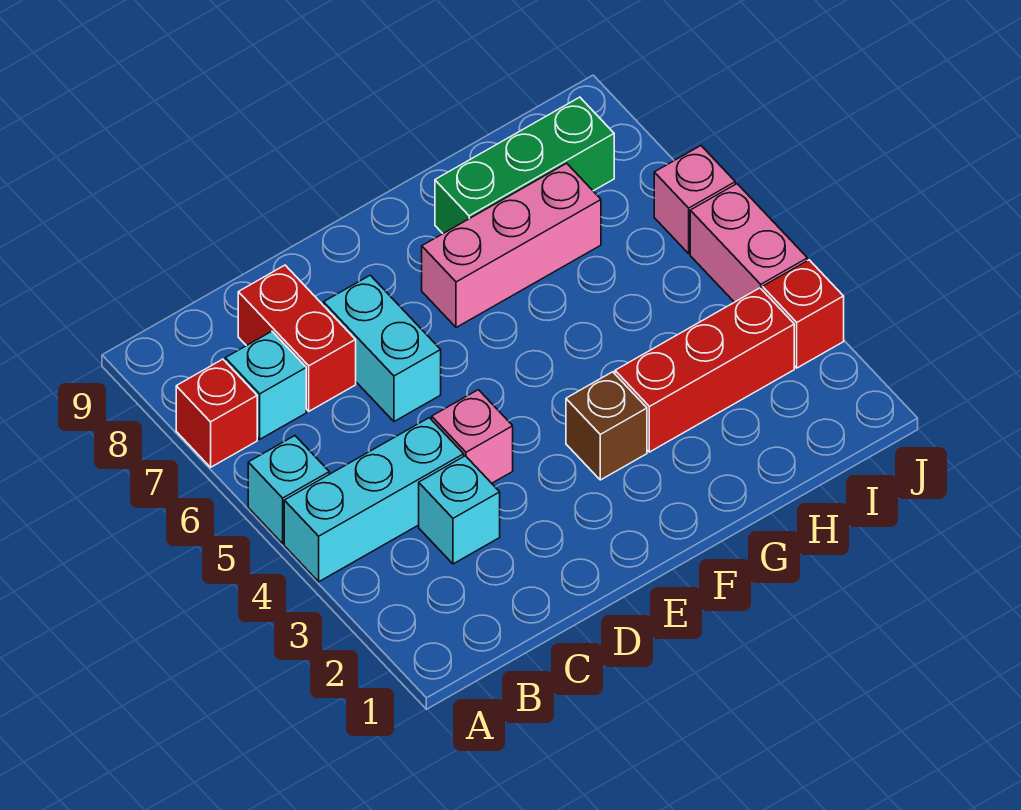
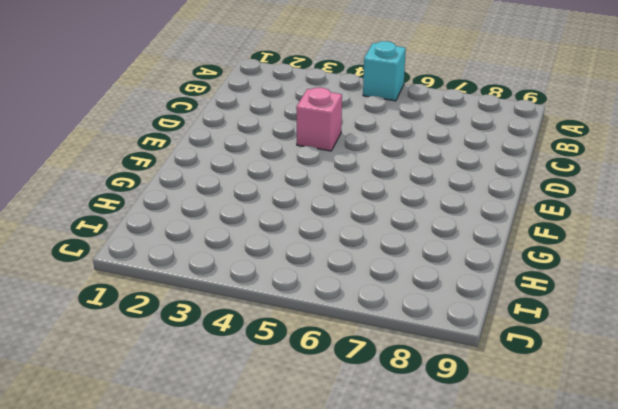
none -> cyan 1x3 brick [284,418,464,582]
none -> red 1x1 brick [176,359,257,467]
none -> cyan 1x1 brick [225,331,306,439]

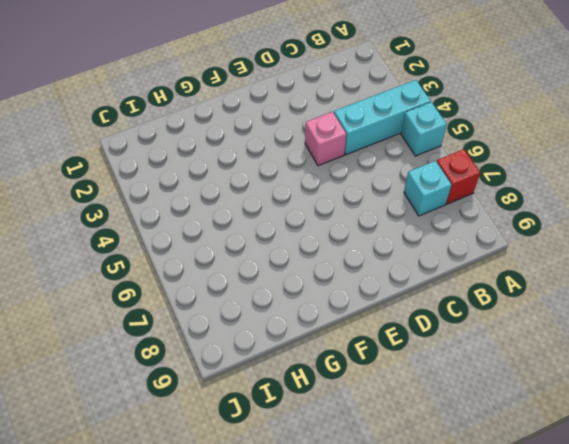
none -> cyan 1x1 brick [419,456,500,564]
none -> red 1x2 brick [238,265,356,411]
none -> cyan 1x2 brick [324,275,441,421]

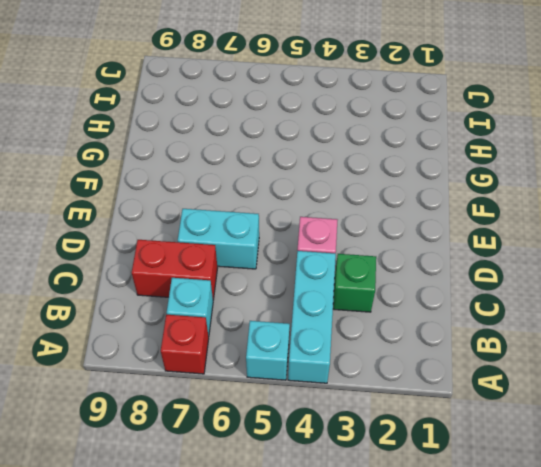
green 1x1 brick [333,254,376,312] -> cyan 1x1 brick [419,456,500,564]
none -> brown 1x1 brick [566,372,647,480]
none -> pink 1x3 brick [422,163,601,328]
none -> red 1x3 brick [615,288,794,452]

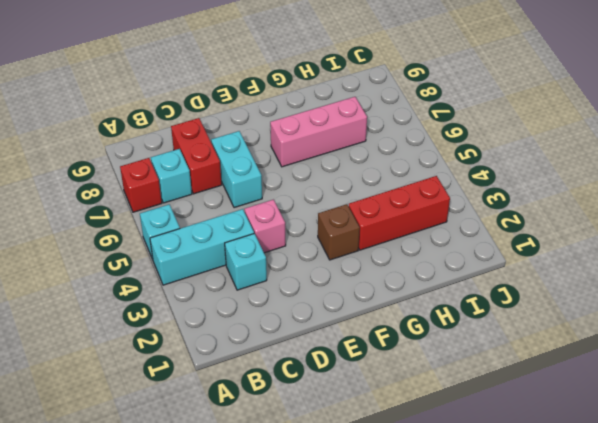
none -> green 1x3 brick [435,97,614,233]
none -> red 1x1 brick [762,260,844,368]
none -> pink 1x2 brick [690,184,807,302]

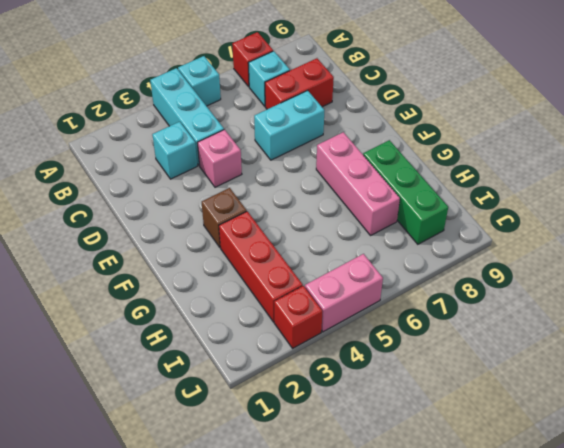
none -> pink 1x1 brick [654,146,735,253]

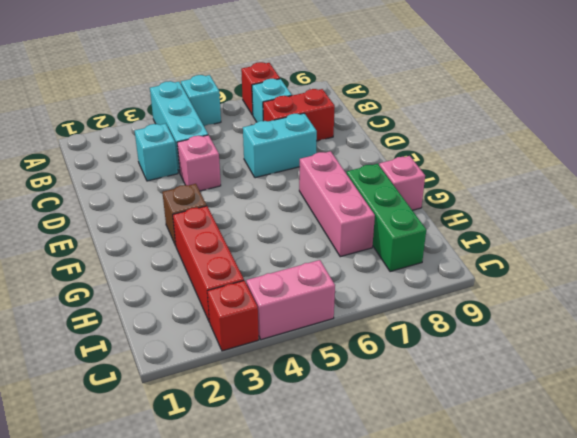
pink 1x1 brick [379,156,425,210] -> pink 1x1 brick moved to [654,146,735,253]

